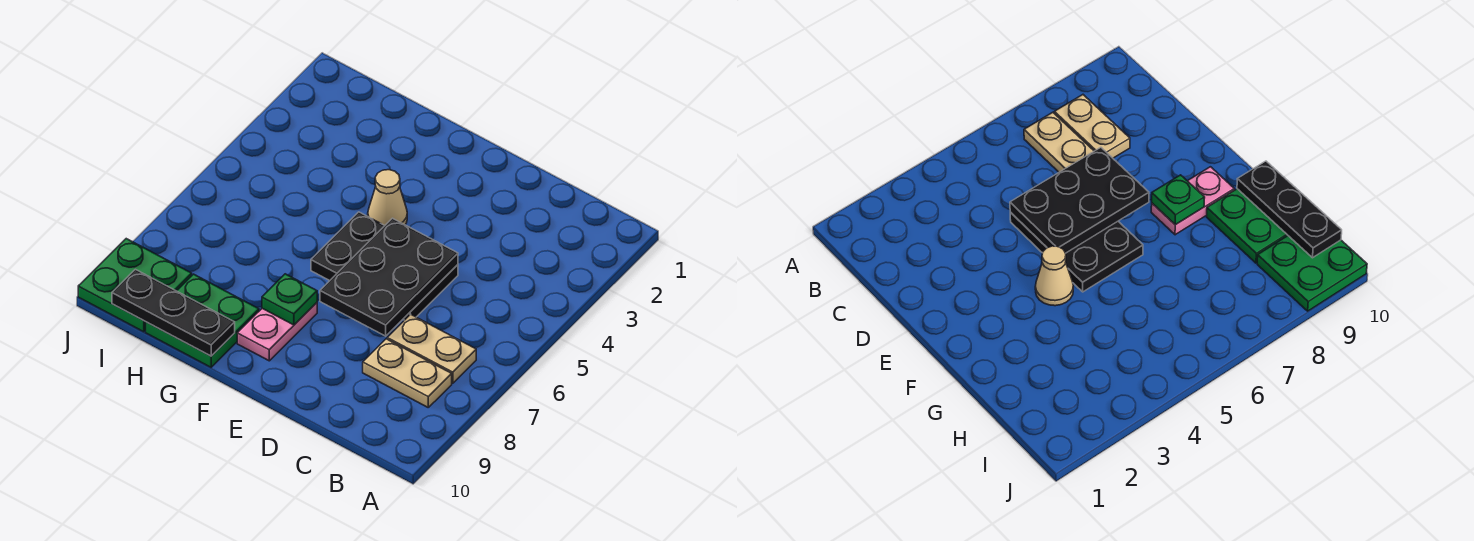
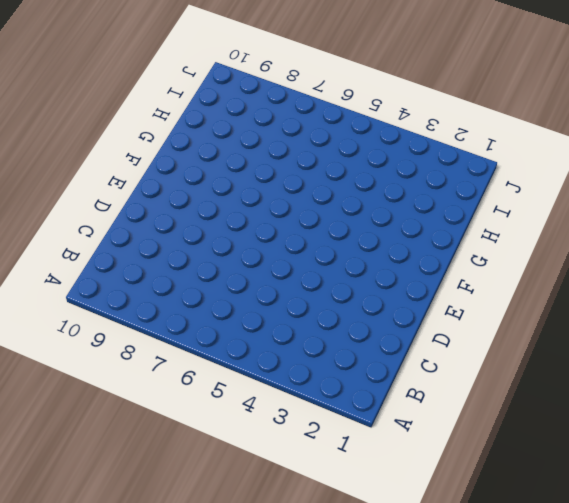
none -> tan 1x2 plate [387,314,476,383]
none -> tan 1x2 plate [363,339,452,407]

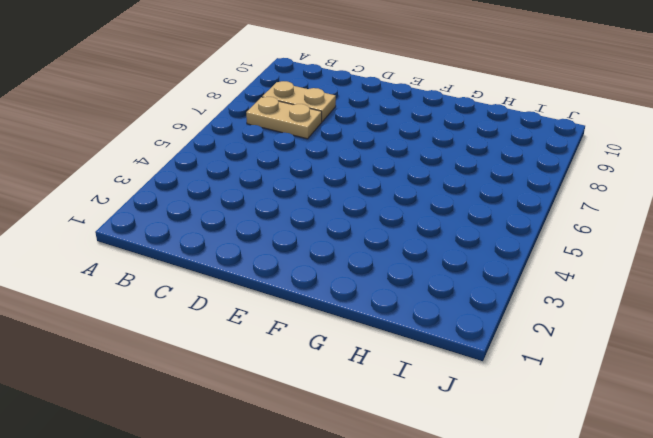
none -> black 2x3 plate [311,212,458,320]
none -> tan 1x1 cone [368,170,407,225]

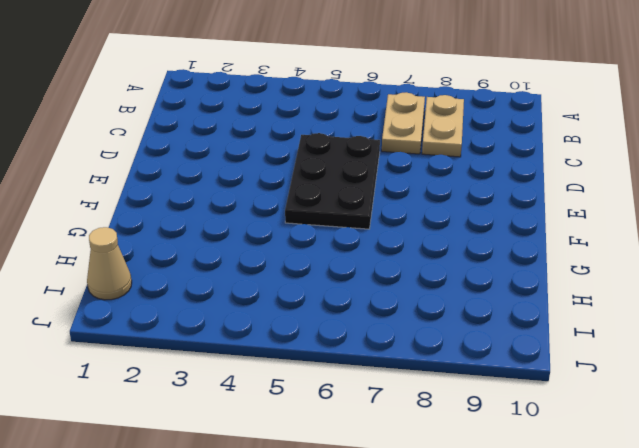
tan 1x1 cone [87,227,132,300] -> tan 1x1 cone moved to [368,170,407,225]
none -> pink 1x2 plate [237,303,317,361]
none -> green 2x2 plate [146,274,259,367]

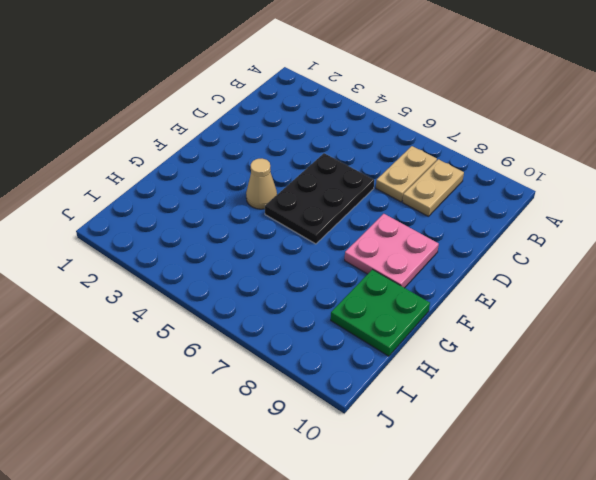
pink 2x2 plate [345,214,439,288] -> pink 1x2 plate [237,303,317,361]
none -> green 2x2 plate [78,239,192,332]
none -> black 2x3 plate [320,218,458,336]

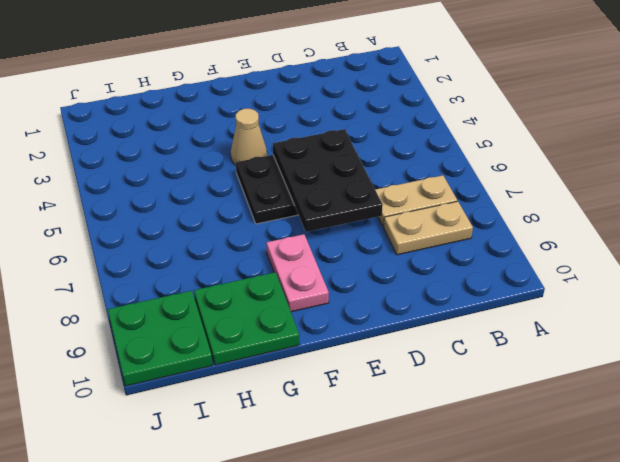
none -> green 1x1 plate [262,274,317,325]
none -> black 1x3 plate [112,269,235,356]

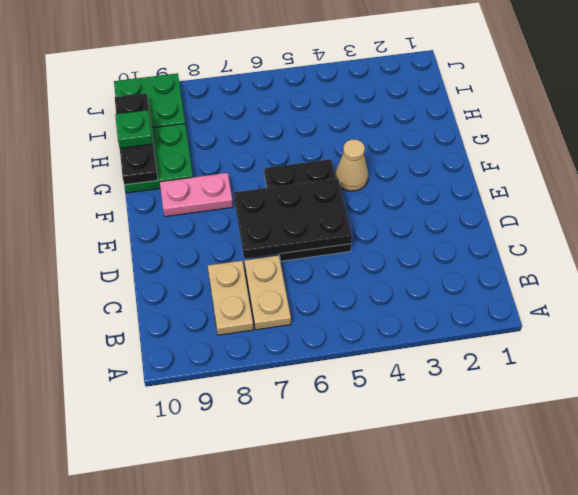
green 1x1 plate [115,110,153,148] -> green 1x1 plate moved to [262,274,317,325]

